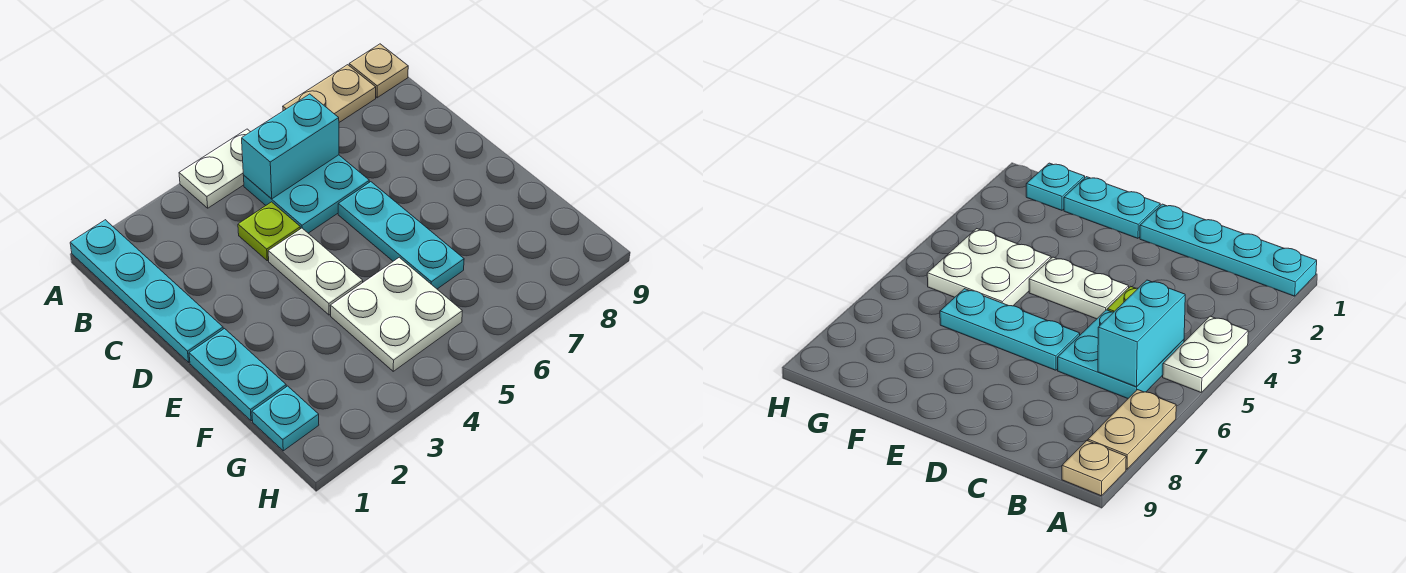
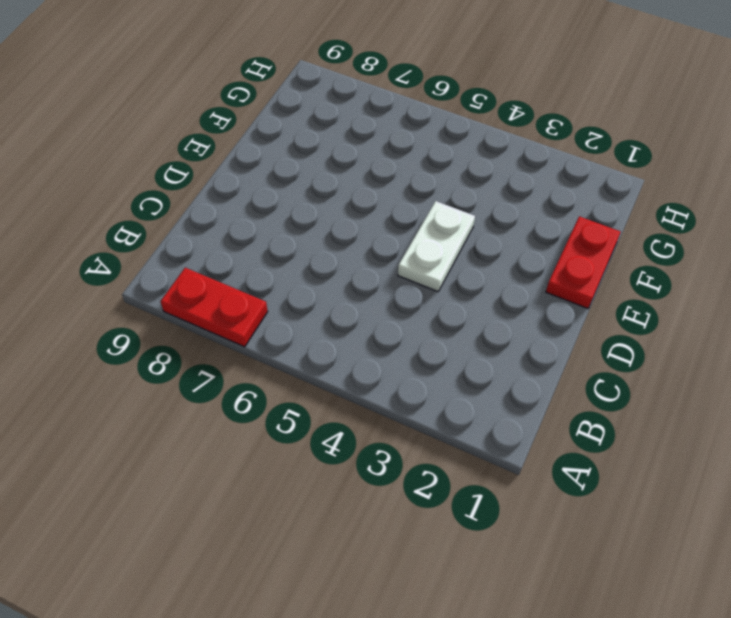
red 1x2 plate [161,268,268,347] -> tan 1x2 plate [283,65,376,122]
red 1x2 plate [546,216,620,309] -> cyan 1x2 plate [189,329,286,421]
none -> cyan 1x4 plate [70,220,223,362]
none -> white 1x2 plate [179,129,250,208]
none -> tan 1x1 plate [349,44,408,98]

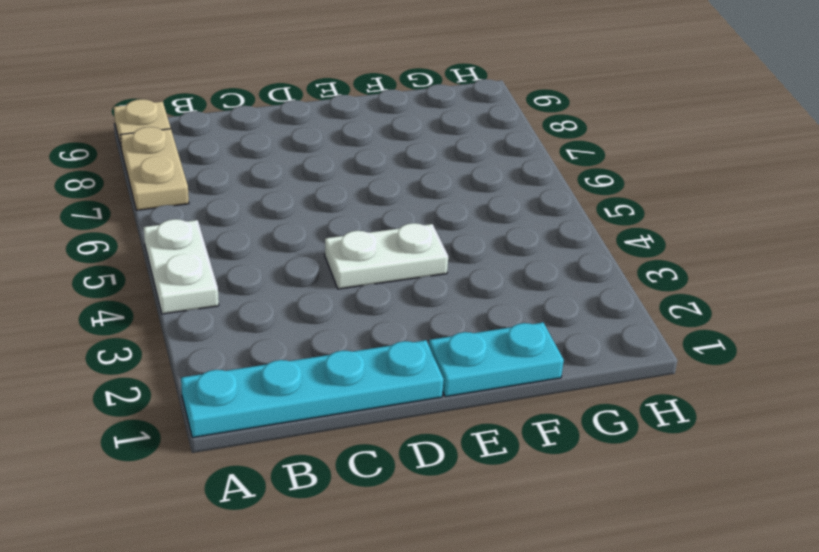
none -> cyan 2x2 plate [243,155,369,233]
none -> lime 1x1 plate [238,202,300,261]
none -> cyan 1x3 plate [338,182,464,289]

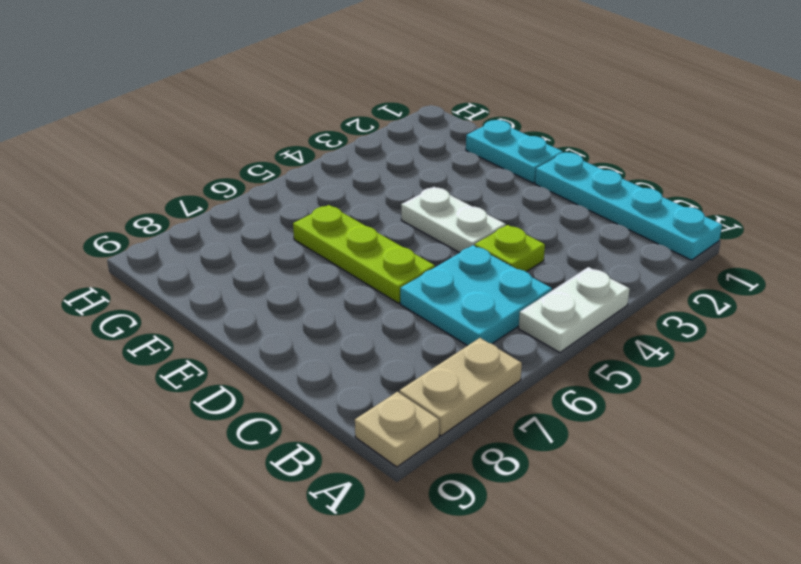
lime 1x3 plate [293,205,435,303] -> cyan 1x3 plate [338,182,464,289]
none -> white 2x2 plate [330,257,462,371]
none -> cyan 1x1 plate [252,386,319,451]
none -> cyan 1x2 brick [242,94,339,199]

